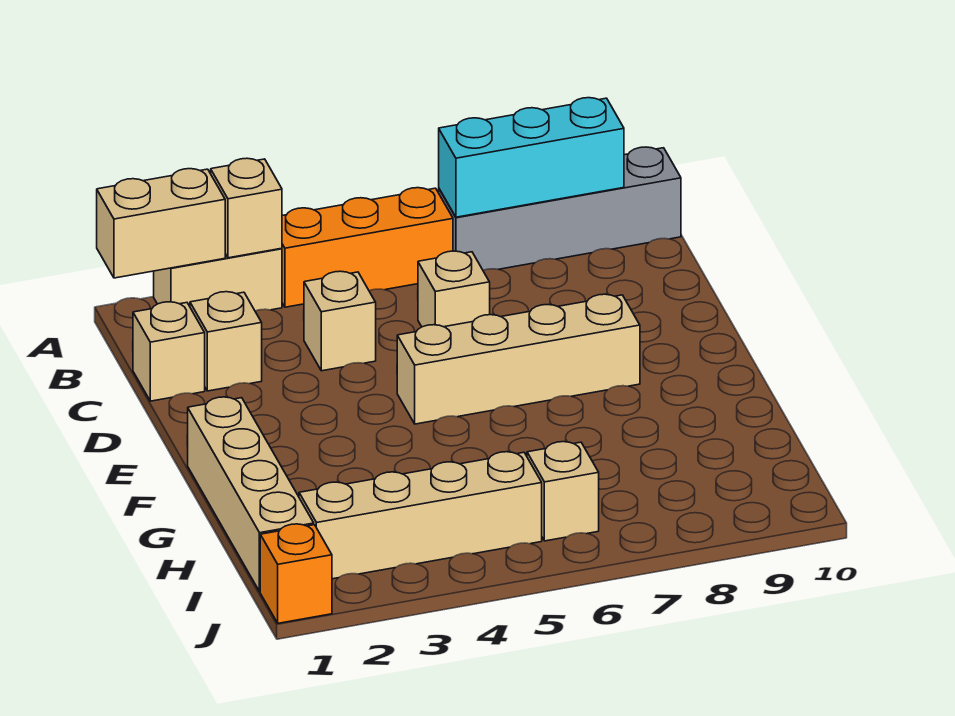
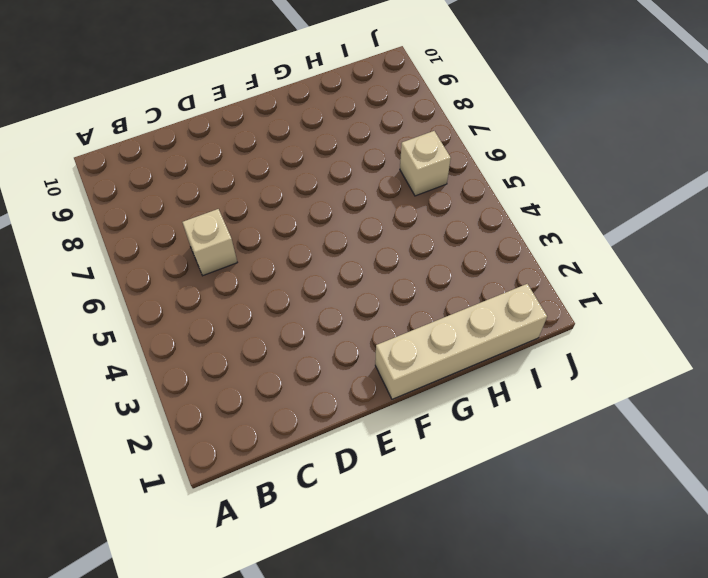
none -> tan 1x2 brick [154,248,282,311]
none -> orange 1x3 brick [282,188,453,307]
none -> grey 1x4 brick [439,147,681,270]

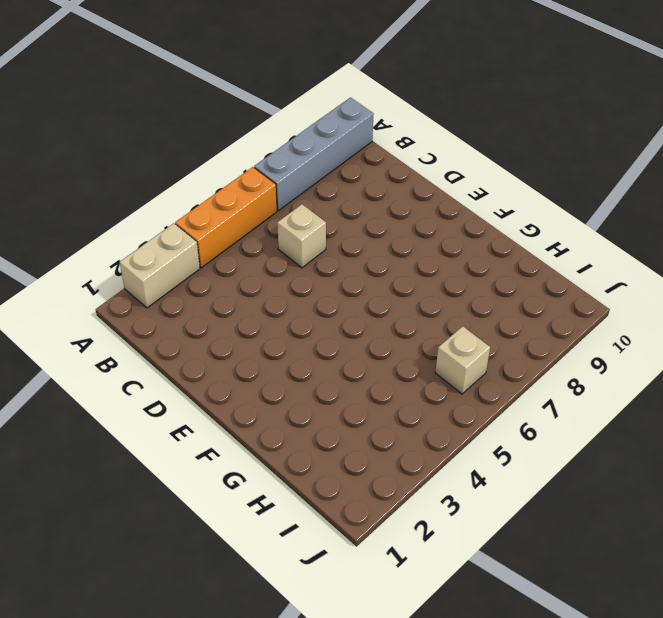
none -> tan 1x1 brick [133,302,205,401]
none -> tan 1x1 brick [190,292,262,391]
none -> tan 1x1 brick [304,271,376,371]

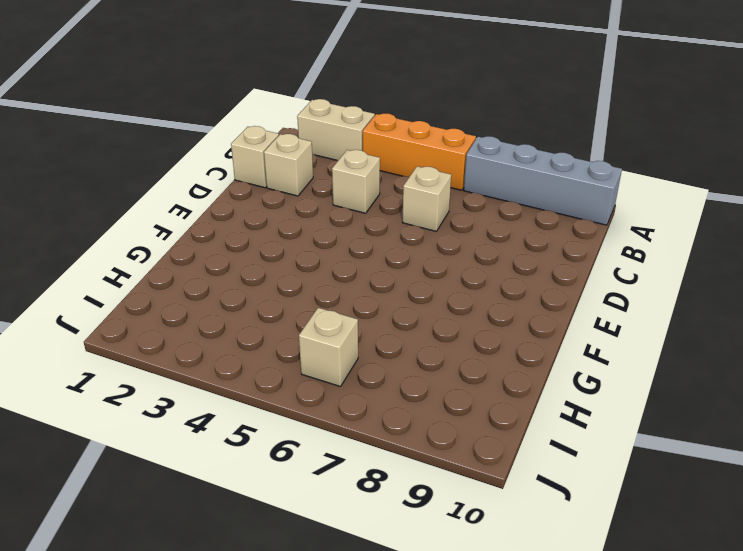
none -> tan 1x4 brick [397,294,640,424]
none -> tan 1x4 brick [187,397,314,592]
none -> tan 1x4 brick [299,452,542,579]

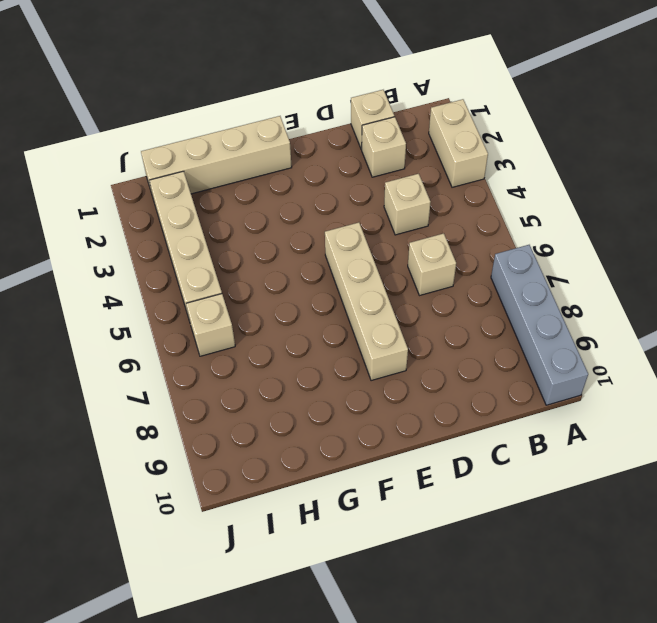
none -> orange 1x3 brick [282,188,453,307]
none -> orange 1x1 brick [260,524,332,623]
none -> tan 1x2 brick [97,169,225,278]

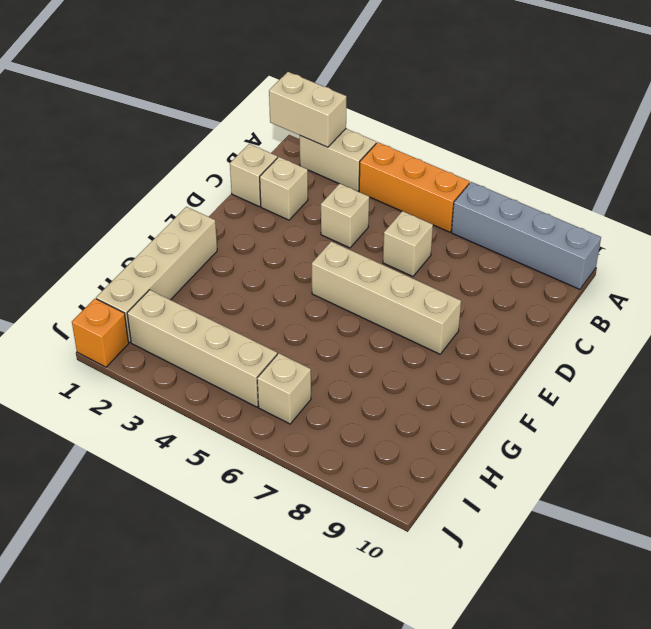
none -> tan 1x1 brick [211,158,282,258]
none -> cyan 1x3 brick [439,98,624,217]

